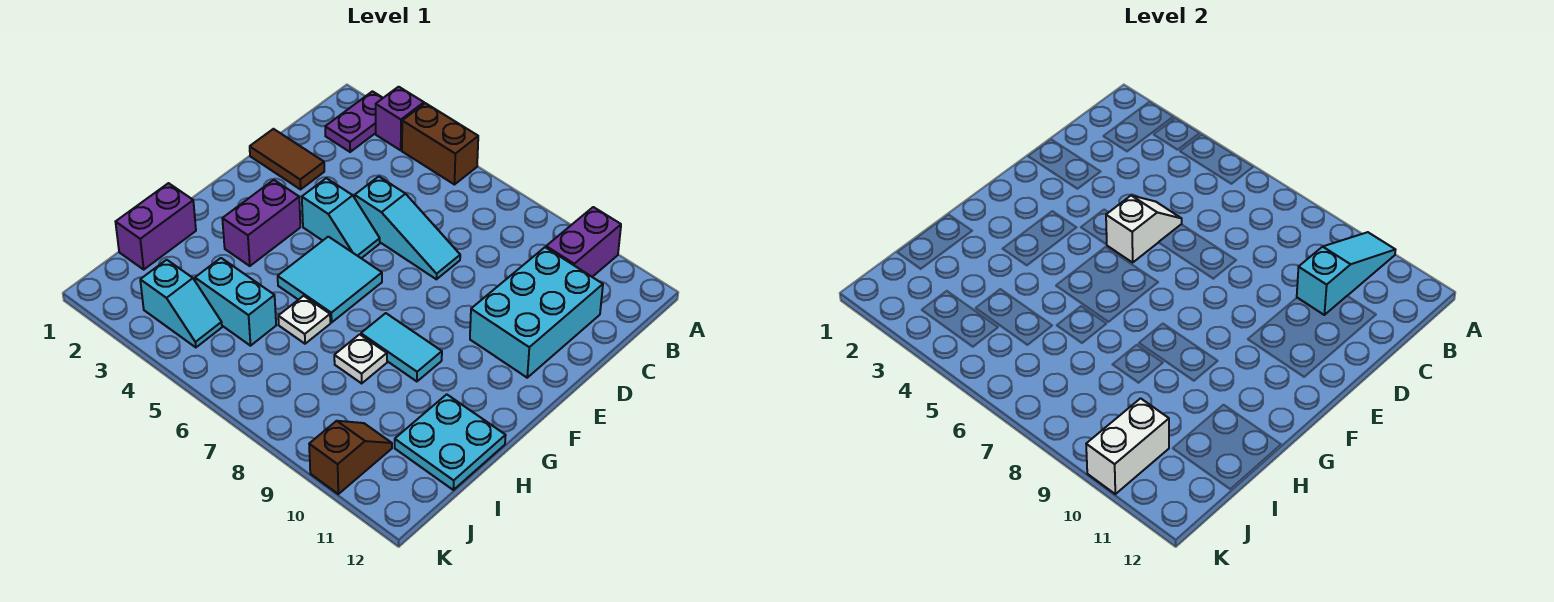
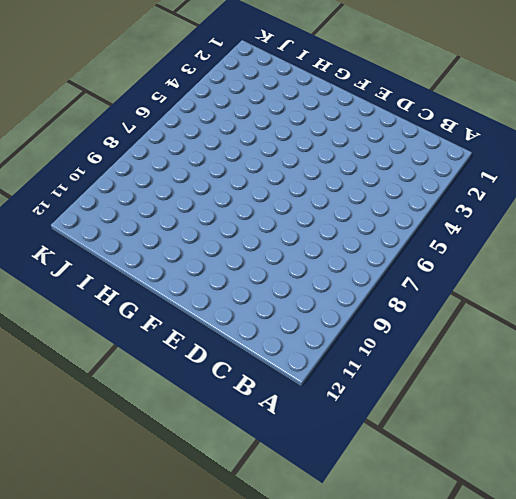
none -> purple 1x2 plate [325,91,383,152]
none -> purple 1x1 brick [376,87,424,150]
none -> brown 1x2 brick [402,103,478,185]

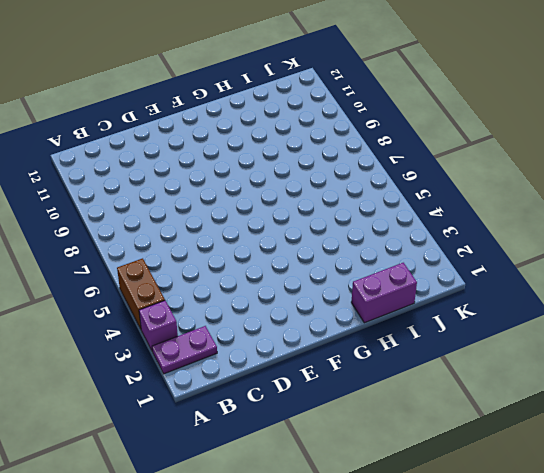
none -> purple 1x2 brick [546,207,621,277]
none -> cyan 2x3 brick [470,247,603,378]
none -> brown 1x2 tile [250,129,324,189]

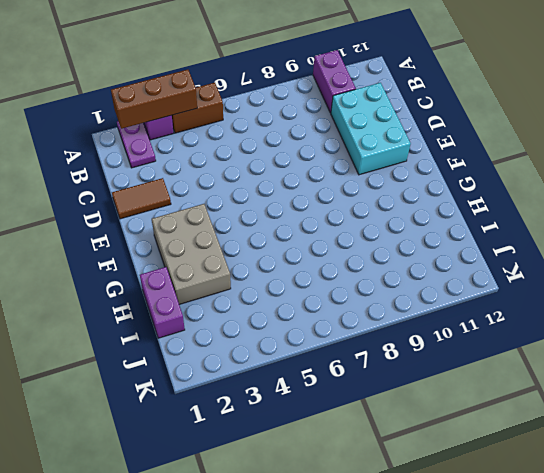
brown 1x3 brick [111,70,197,129] -> none
grey 2x3 brick [152,204,231,304] -> purple 1x2 brick [222,180,300,266]
none -> cyan 1x3 slope [355,176,460,279]
none -> cyan 1x2 slope [302,178,380,258]
none -> cyan 2x2 tile [278,237,382,322]

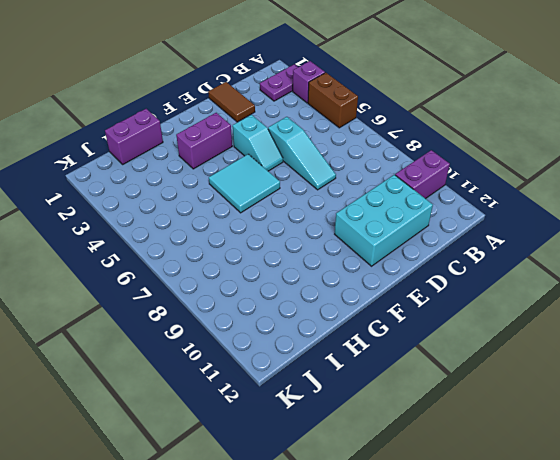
none -> cyan 1x2 tile [361,313,442,381]
none -> white 1x1 plate [278,296,330,344]
none -> white 1x1 plate [334,334,387,383]

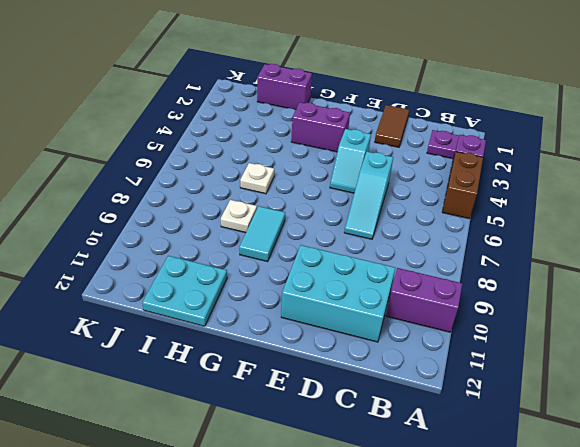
none -> cyan 2x2 tile [278,237,382,322]
none -> cyan 1x2 brick [195,258,276,346]
none -> cyan 1x2 slope [140,260,222,347]

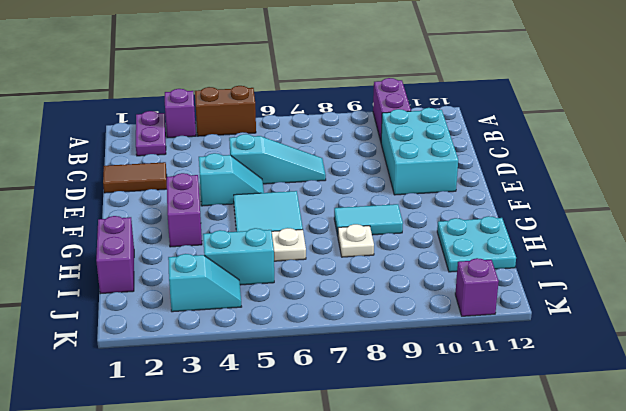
purple 1x1 brick [455,258,499,316] -> none
none -> brown 1x2 slope [309,421,392,494]
none -> cyan 1x3 slope [1297,232,1395,315]
none -> white 1x2 slope [1106,195,1182,262]

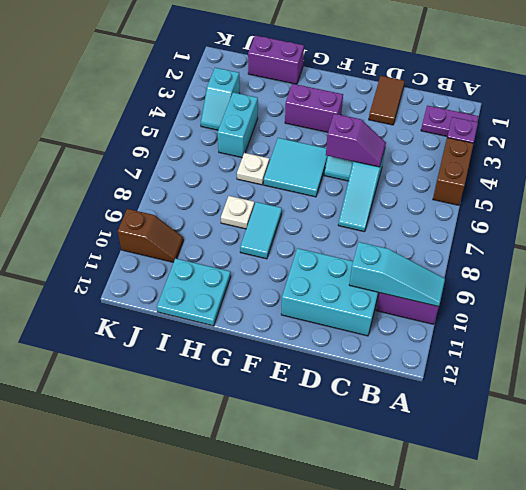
purple 1x2 slope [326,114,386,167] -> white 1x2 slope [1106,195,1182,262]
none -> white 1x2 brick [1086,398,1169,494]

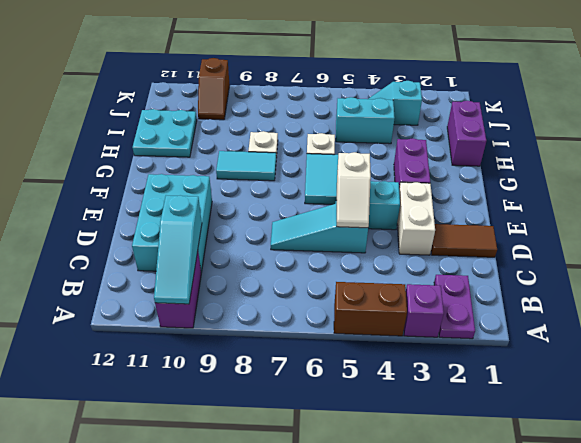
white 1x2 brick [397,182,435,255] -> white 1x2 brick moved to [1086,398,1169,494]

